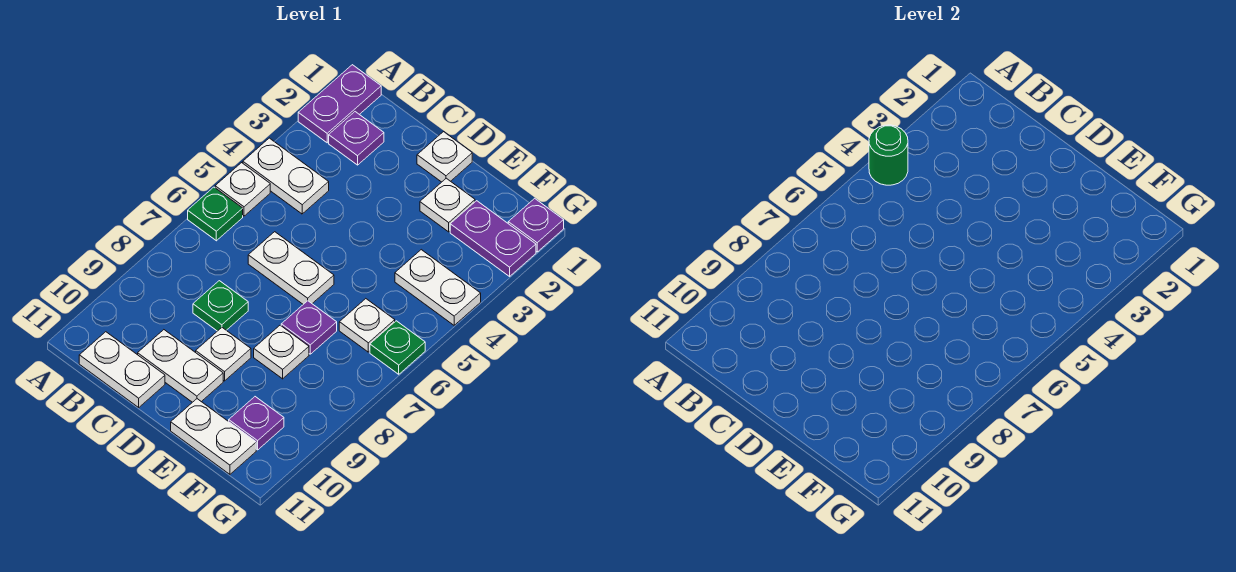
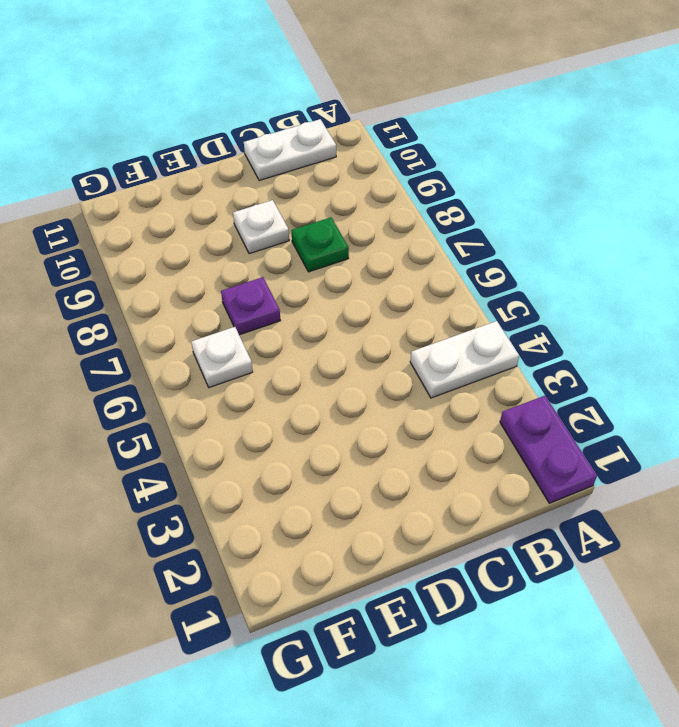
none -> white 1x1 plate [215,163,270,216]
none -> green 1x1 plate [188,187,243,241]
none -> purple 1x1 plate [329,112,384,165]

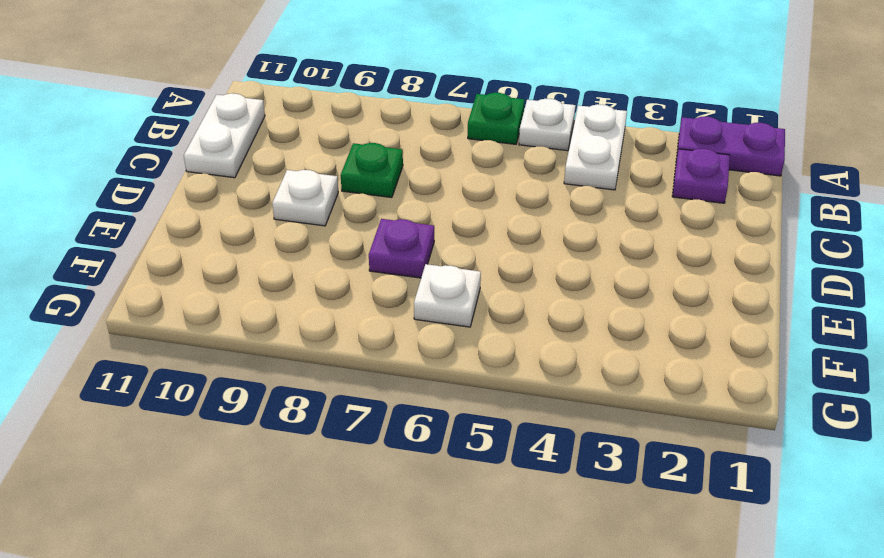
none -> white 1x2 plate [248,232,334,304]
none -> white 1x2 plate [138,330,223,402]
none -> white 1x1 plate [417,132,472,182]

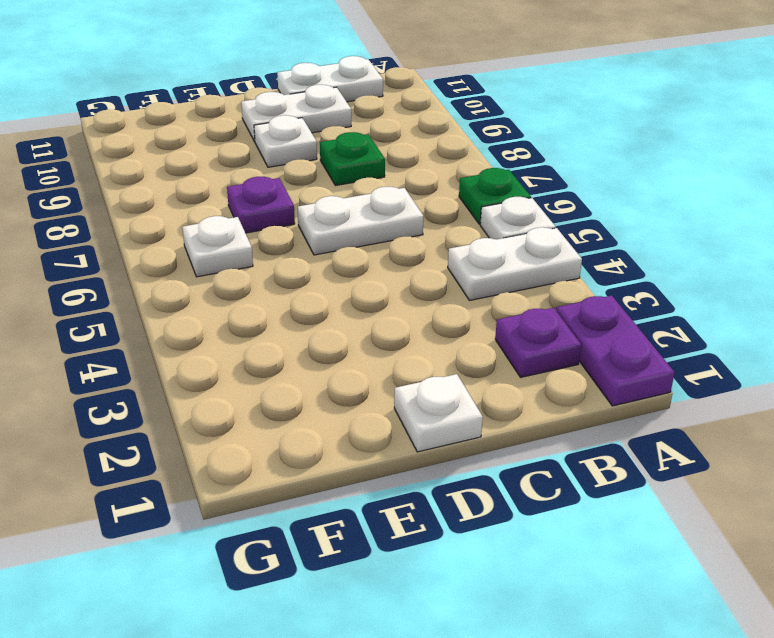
none -> white 1x1 plate [420,178,475,232]
none -> white 1x1 plate [254,325,309,379]
none -> white 1x2 plate [171,399,256,474]

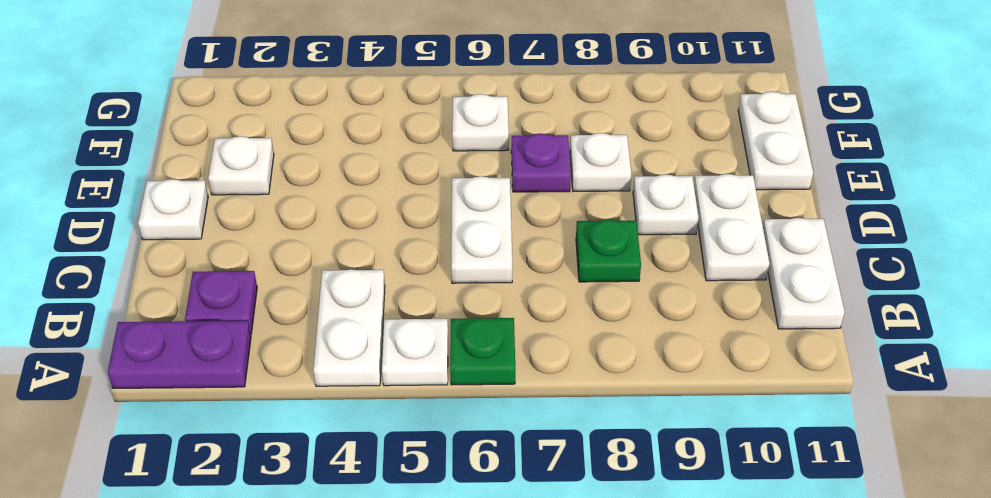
none -> purple 1x2 plate [450,201,536,276]
none -> white 1x2 plate [395,250,481,325]
none -> purple 1x1 plate [229,397,284,450]

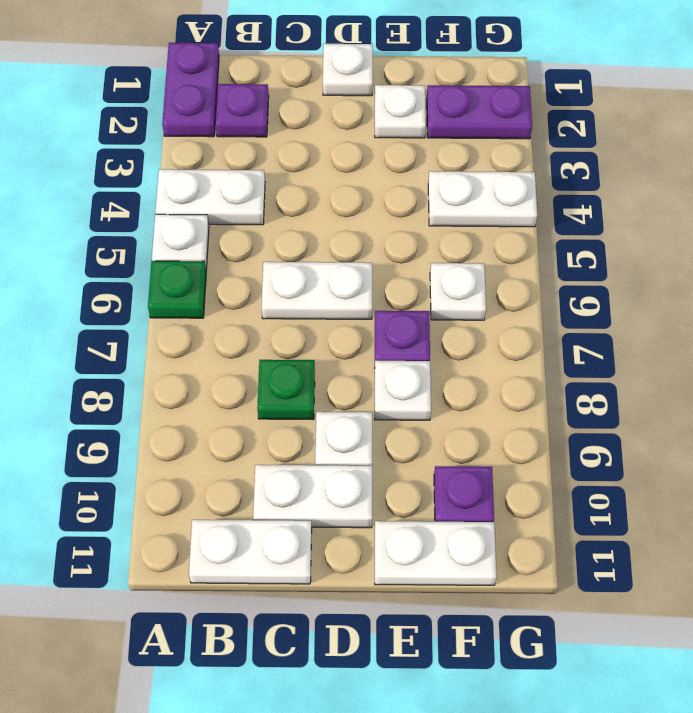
none -> purple 1x1 plate [508,198,564,252]
none -> green 1x1 plate [370,321,425,374]
none -> green 1x1 round brick [869,125,908,185]

